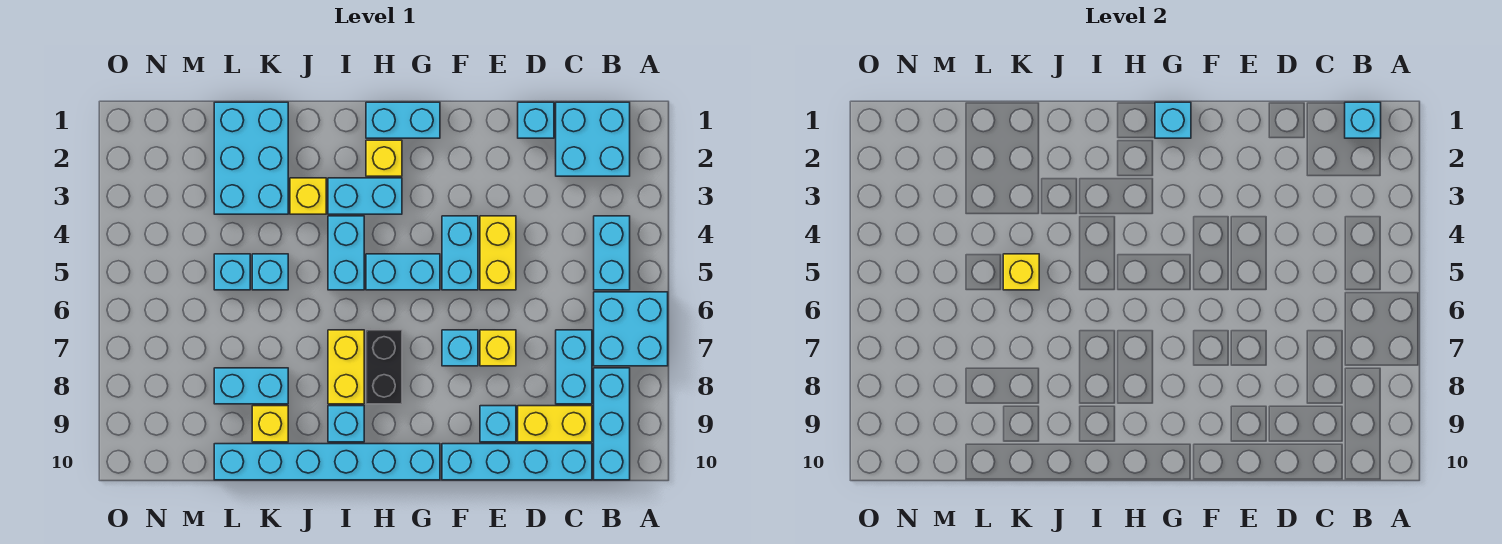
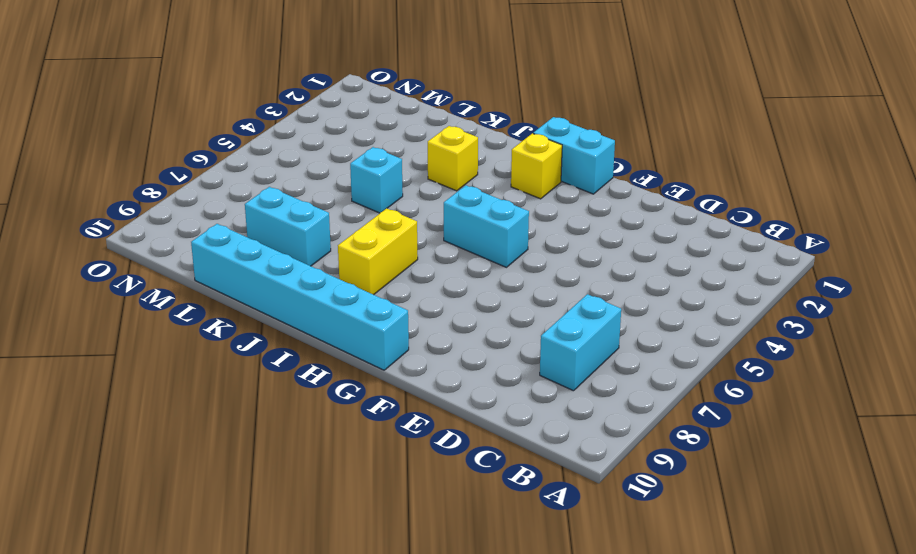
none -> cyan 2x2 brick [594,292,668,366]
none -> cyan 2x2 brick [556,102,630,176]
none -> cyan 1x2 brick [594,216,630,290]
none -> cyan 1x3 brick [594,368,630,480]

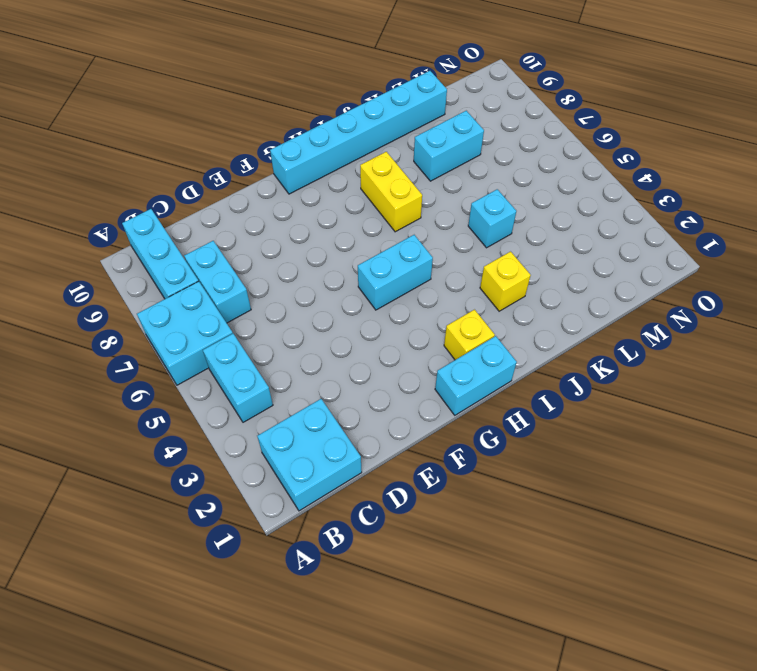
none -> yellow 1x2 brick [518,406,592,442]
none -> cyan 1x4 brick [442,444,592,480]
none -> cyan 1x1 brick [518,102,554,138]
none -> yellow 1x2 brick [480,216,516,290]

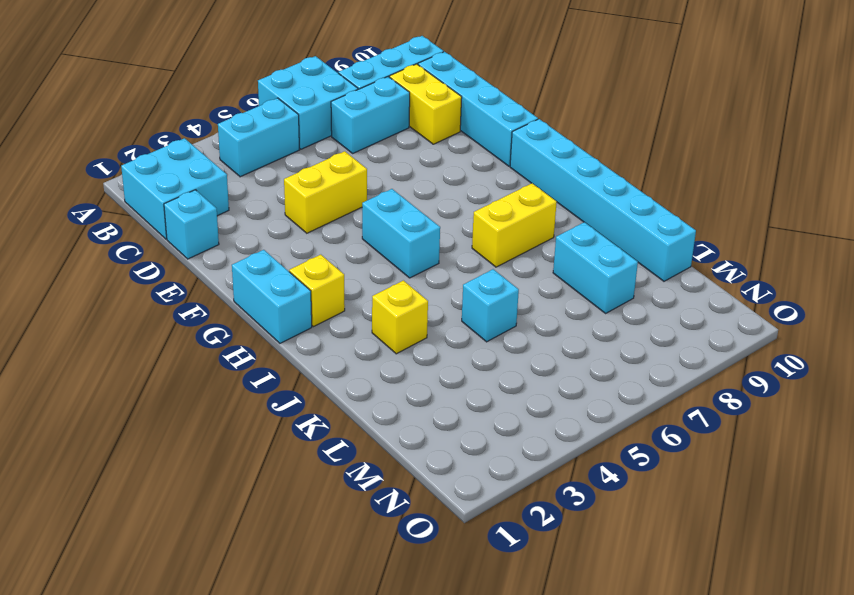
none -> yellow 1x1 brick [480,330,516,366]
none -> cyan 1x1 brick [480,406,516,442]
none -> cyan 1x2 brick [442,216,478,290]
none -> cyan 1x1 brick [442,330,478,366]

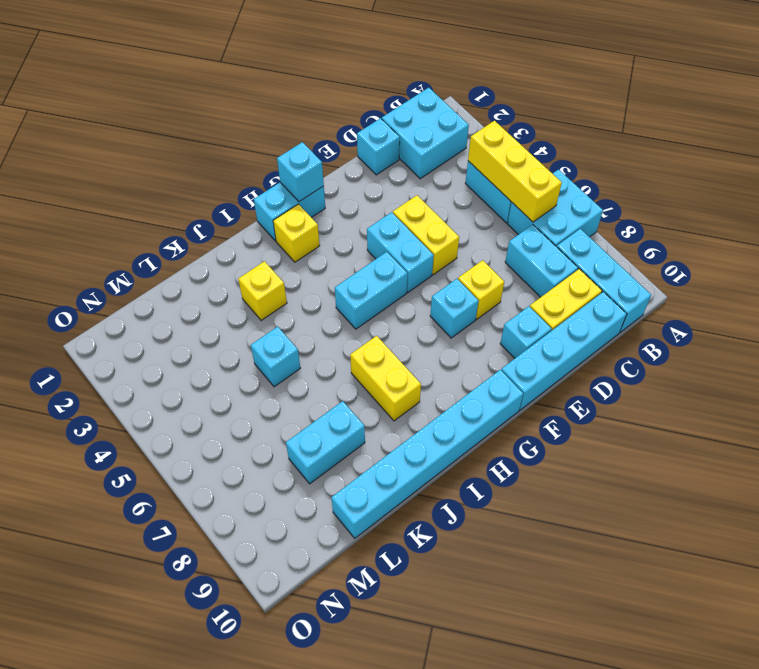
yellow 1x3 brick [468,121,562,222] -> none
none -> cyan 1x2 brick [328,178,402,214]
none -> black 1x2 brick [366,330,402,404]
none -> cyan 1x2 brick [328,216,364,290]
none -> cyan 1x1 brick [328,406,364,442]

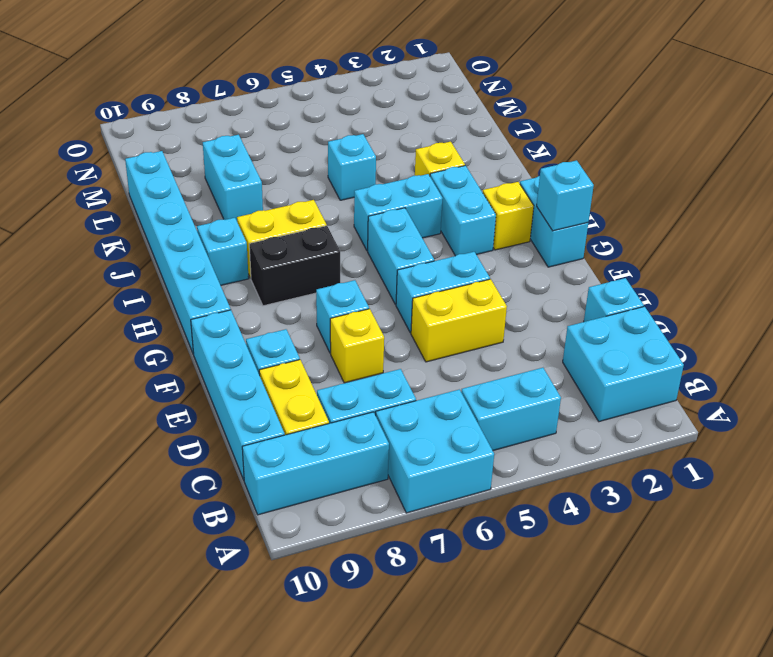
none -> cyan 2x3 brick [214,102,288,214]
none -> yellow 1x1 brick [252,406,288,442]
none -> cyan 1x1 brick [214,254,250,290]
none -> cyan 1x1 brick [1345,102,1381,138]

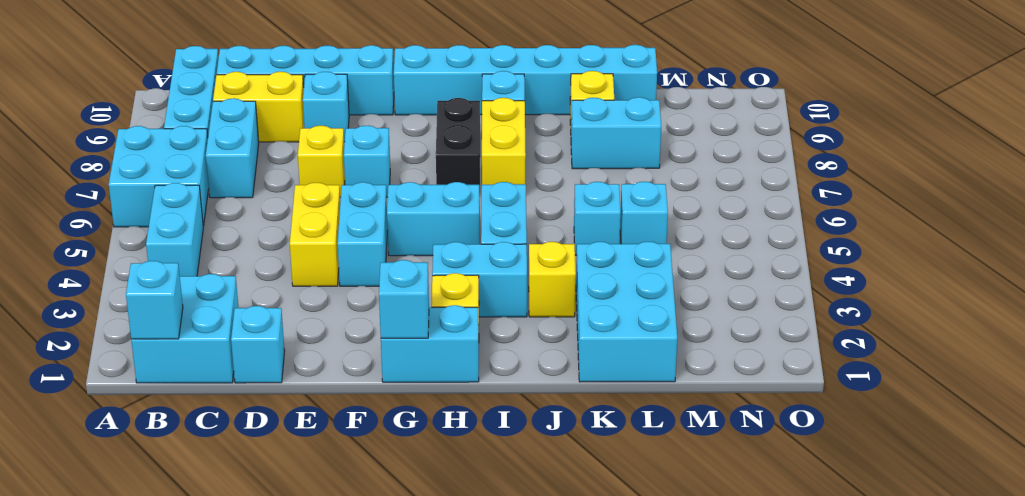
none -> yellow 1x1 brick [1003,254,1039,290]

